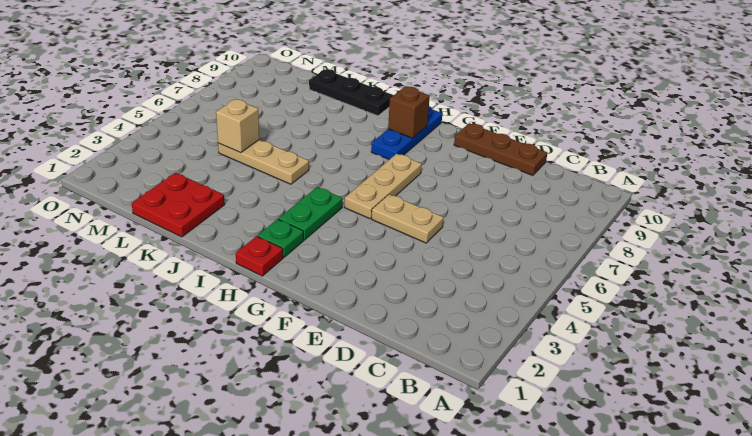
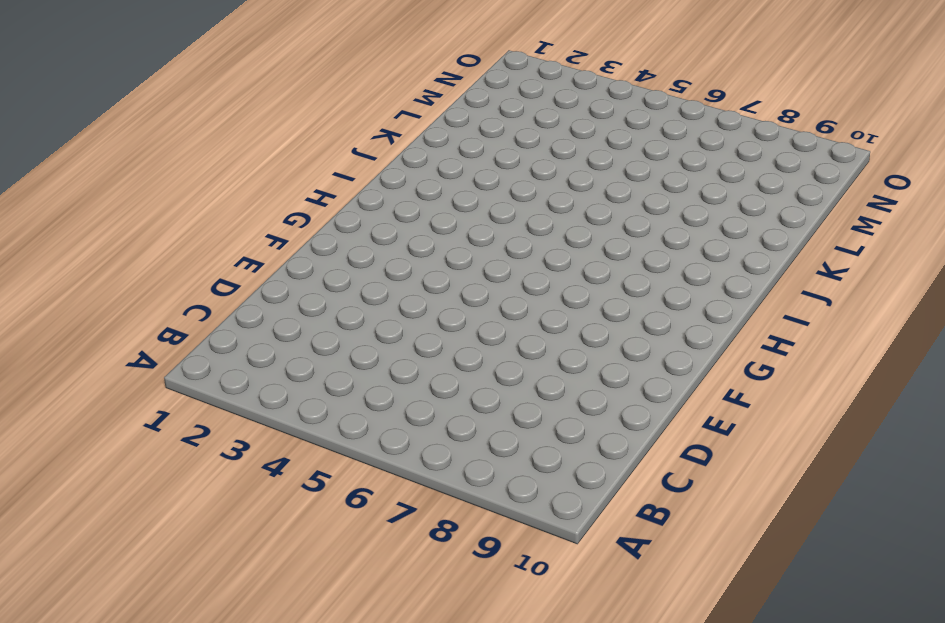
none -> brown 1x3 plate [454,123,547,176]
none -> tan 1x2 plate [371,194,444,243]
none -> tan 1x3 plate [344,154,422,219]

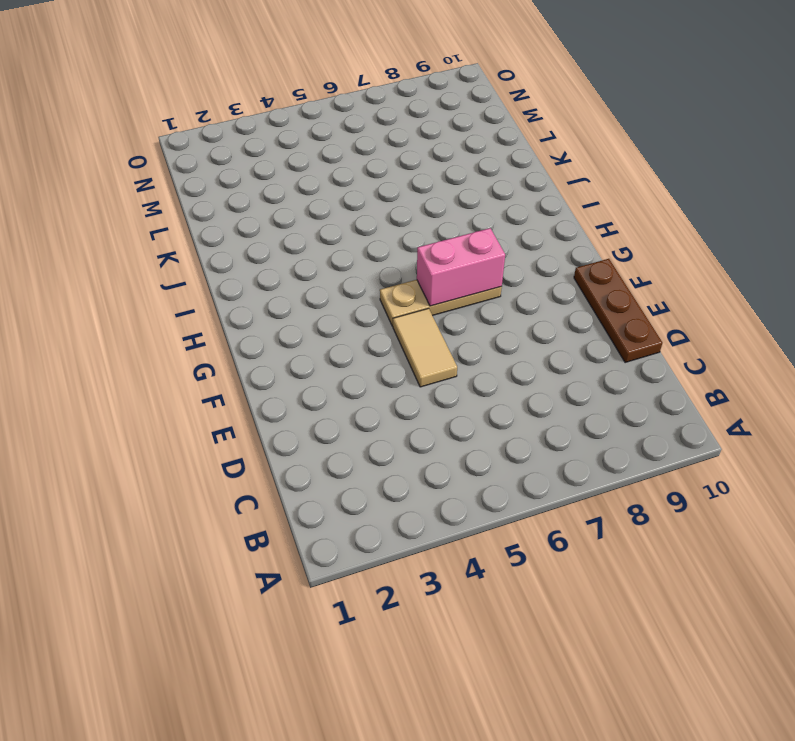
tan 1x2 tile [393,308,457,387] -> tan 1x2 plate [371,194,444,243]
pink 1x2 brick [417,228,505,306] -> none
none -> red 1x1 plate [236,236,283,276]
none -> green 1x1 plate [258,219,304,258]
none -> green 1x2 plate [279,187,342,240]

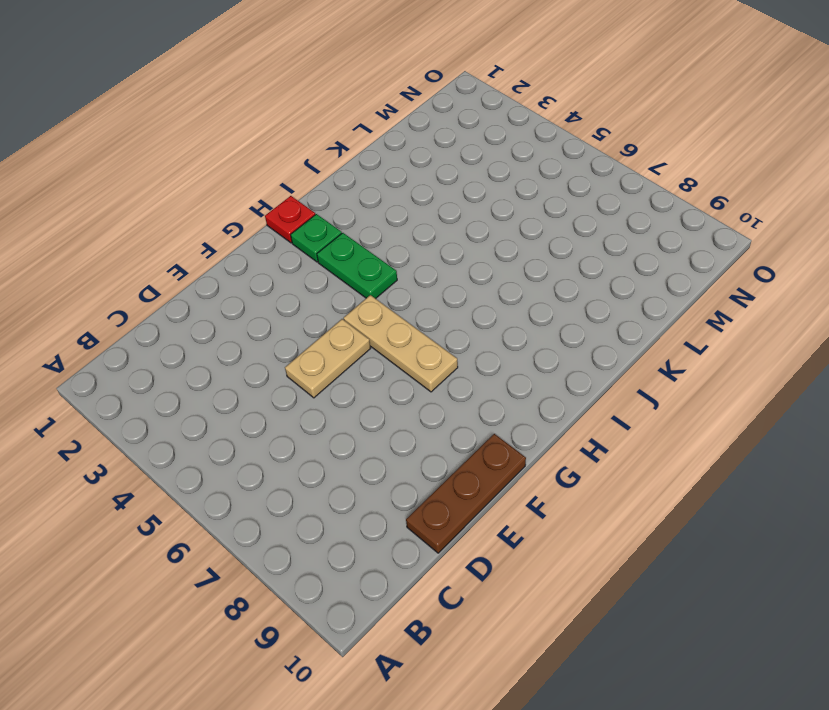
none -> blue 1x3 plate [371,106,442,160]
none -> tan 1x3 plate [218,140,309,184]
none -> black 1x3 plate [309,69,393,116]

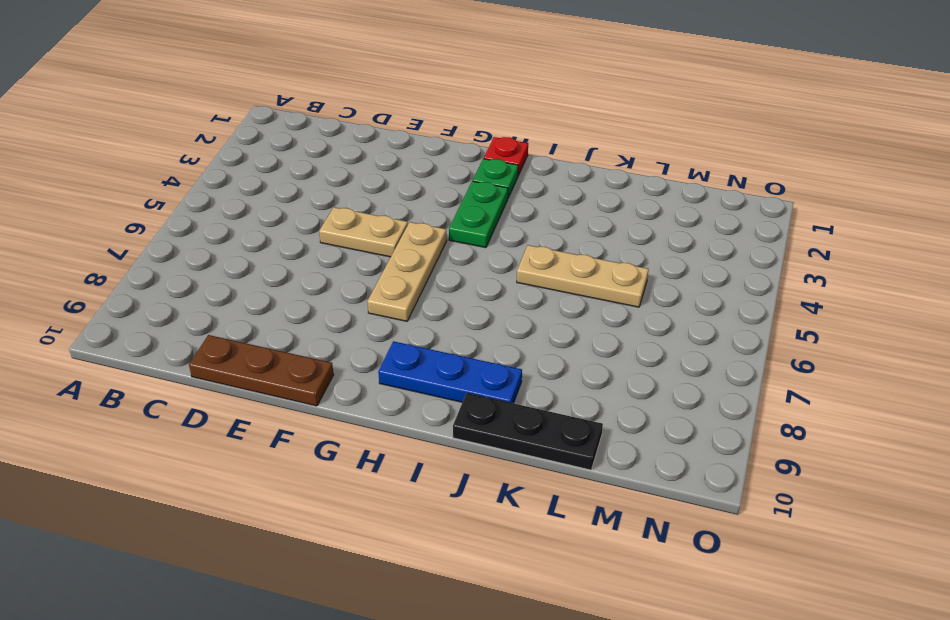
blue 1x3 plate [378,341,522,403] -> blue 1x3 plate turned to [371,106,442,160]
none -> red 2x2 plate [132,173,225,237]
none -> brown 1x1 brick [388,86,430,138]
none -> tan 1x1 brick [216,99,259,153]

